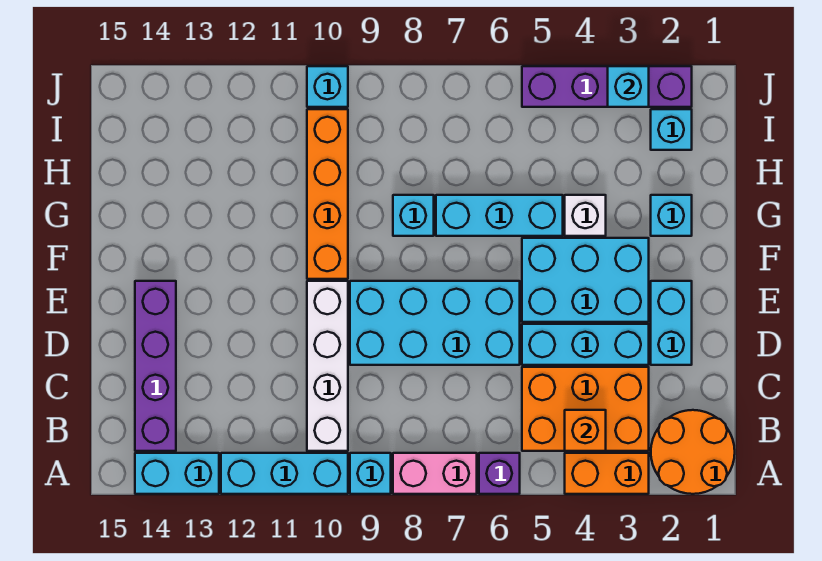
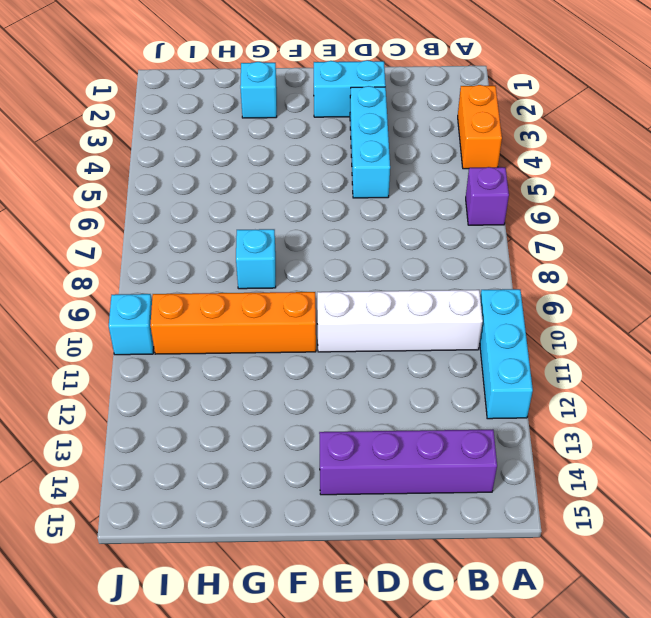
none -> orange 2x2 round brick [651,410,735,494]
none -> pink 1x2 brick [393,453,477,494]
none -> cyan 1x1 brick [350,453,391,494]

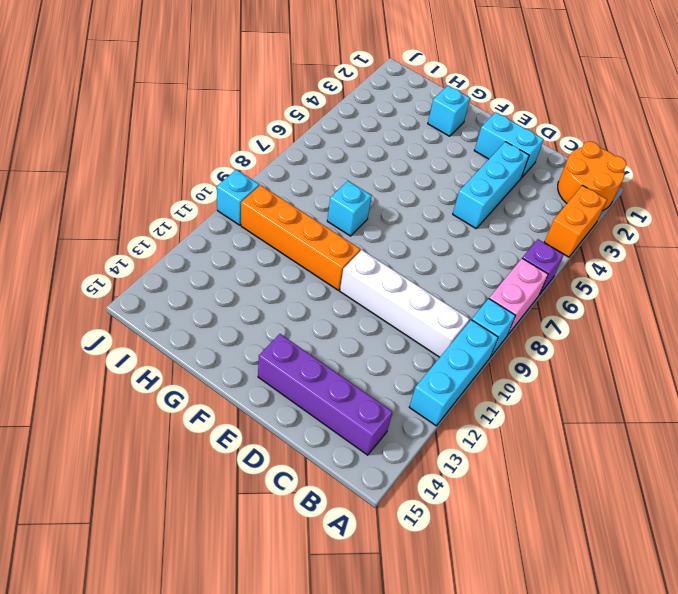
none -> cyan 1x2 brick [135,453,219,494]
none -> orange 2x3 brick [522,367,649,451]
none -> cyan 2x4 brick [350,281,520,365]

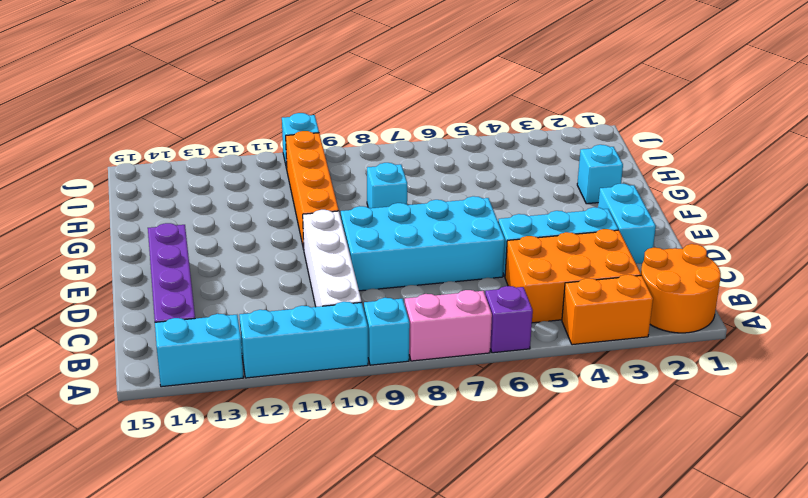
none -> cyan 2x3 brick [522,238,649,322]
none -> white 1x1 brick [565,195,606,236]
none -> cyan 1x3 brick [436,195,563,236]

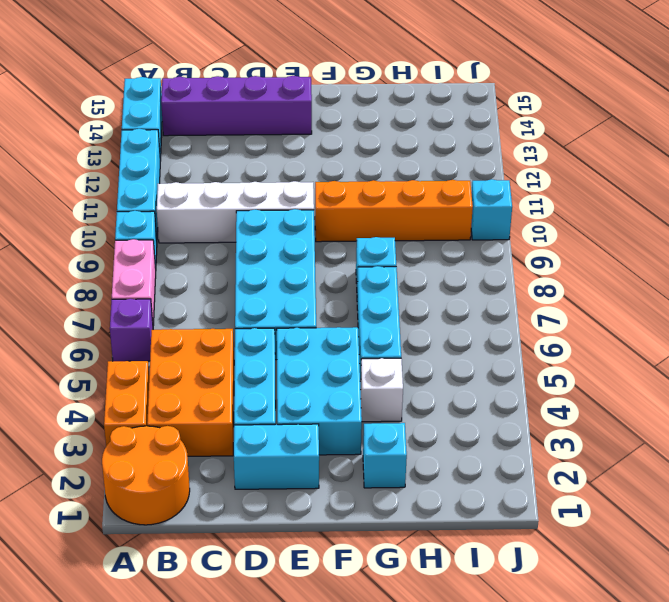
none -> cyan 1x1 brick [651,109,692,150]
none -> purple 1x4 brick [522,66,692,107]
none -> orange 1x1 brick [565,410,606,451]

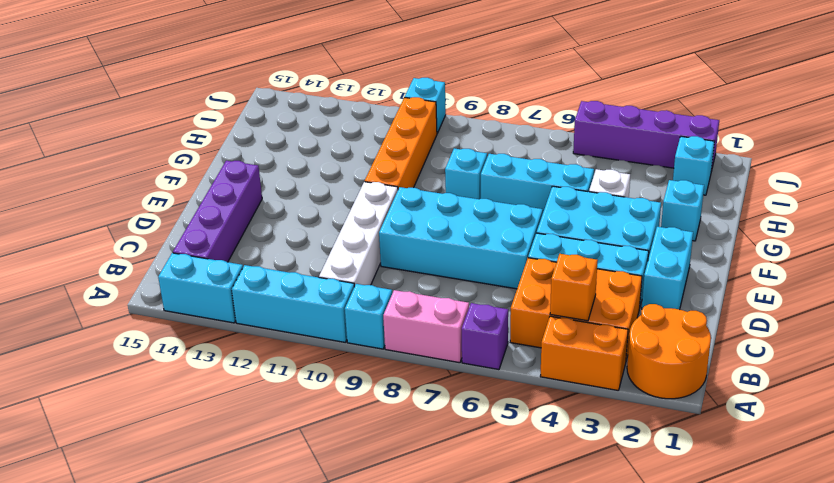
none -> cyan 1x1 brick [608,66,649,107]

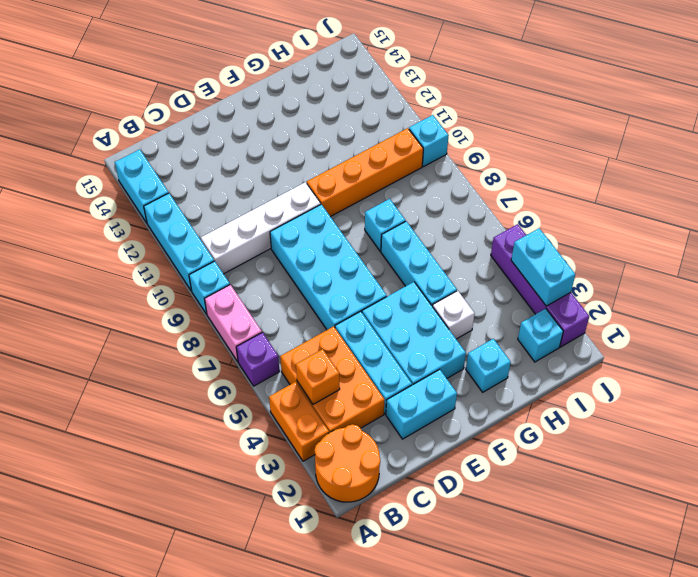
cyan 1x2 brick [511,228,575,306] -> cyan 1x1 brick [608,66,649,107]
none -> purple 1x4 brick [135,281,176,451]

